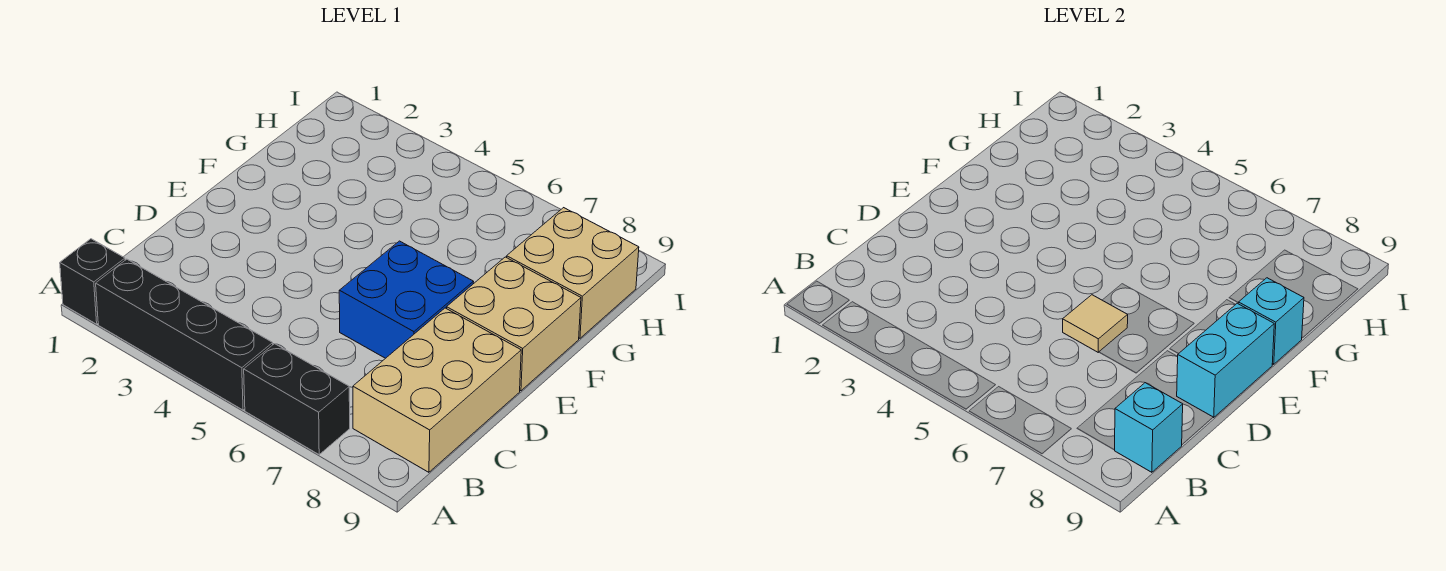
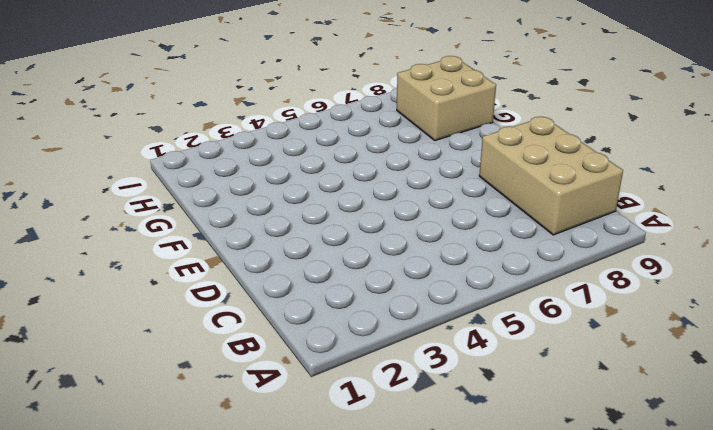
none -> black 1x1 brick [60,239,125,324]
none -> black 1x4 brick [96,259,273,410]

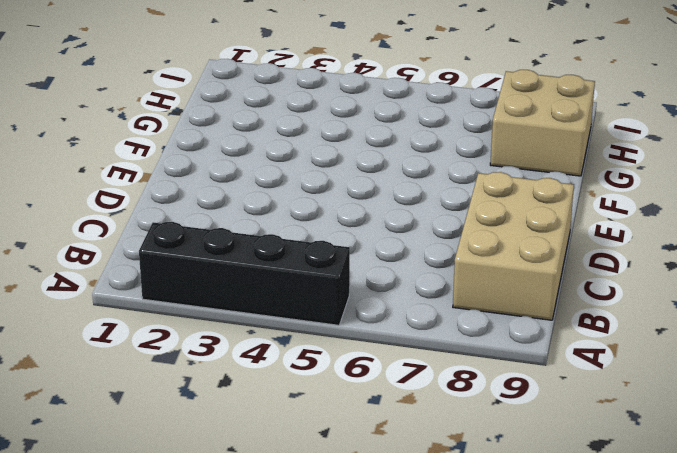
none -> black 1x1 brick [60,239,125,324]
none -> black 1x2 brick [244,344,350,455]

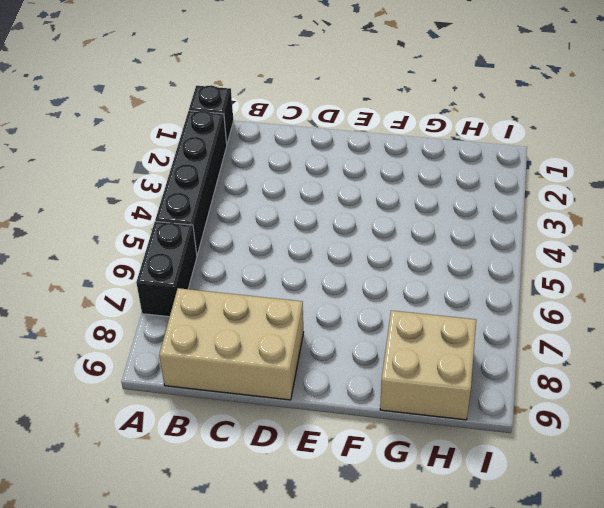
none -> blue 2x2 brick [339,241,473,358]
none -> tan 2x2 brick [447,257,581,391]

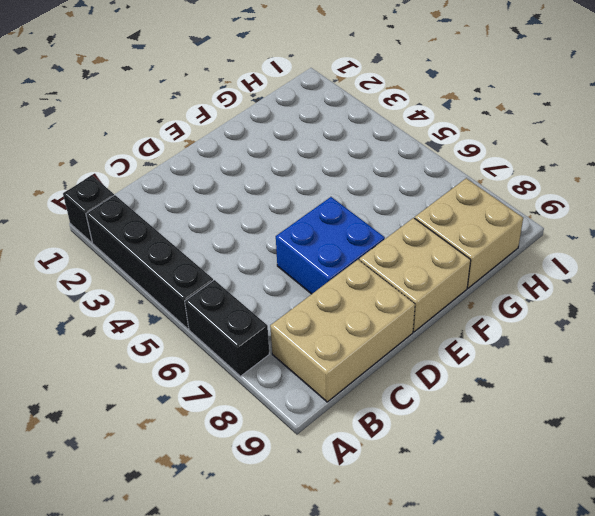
none -> cyan 1x1 brick [1115,383,1183,472]
none -> tan 1x1 tile [1063,295,1128,352]

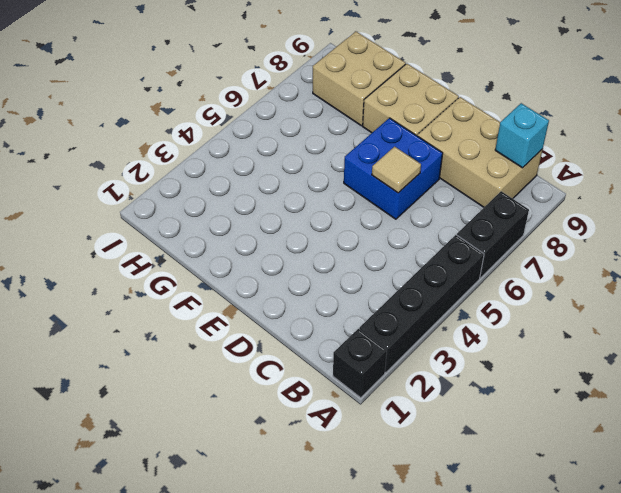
none -> cyan 1x2 brick [1177,303,1274,417]
none -> cyan 1x1 brick [1238,278,1304,364]

